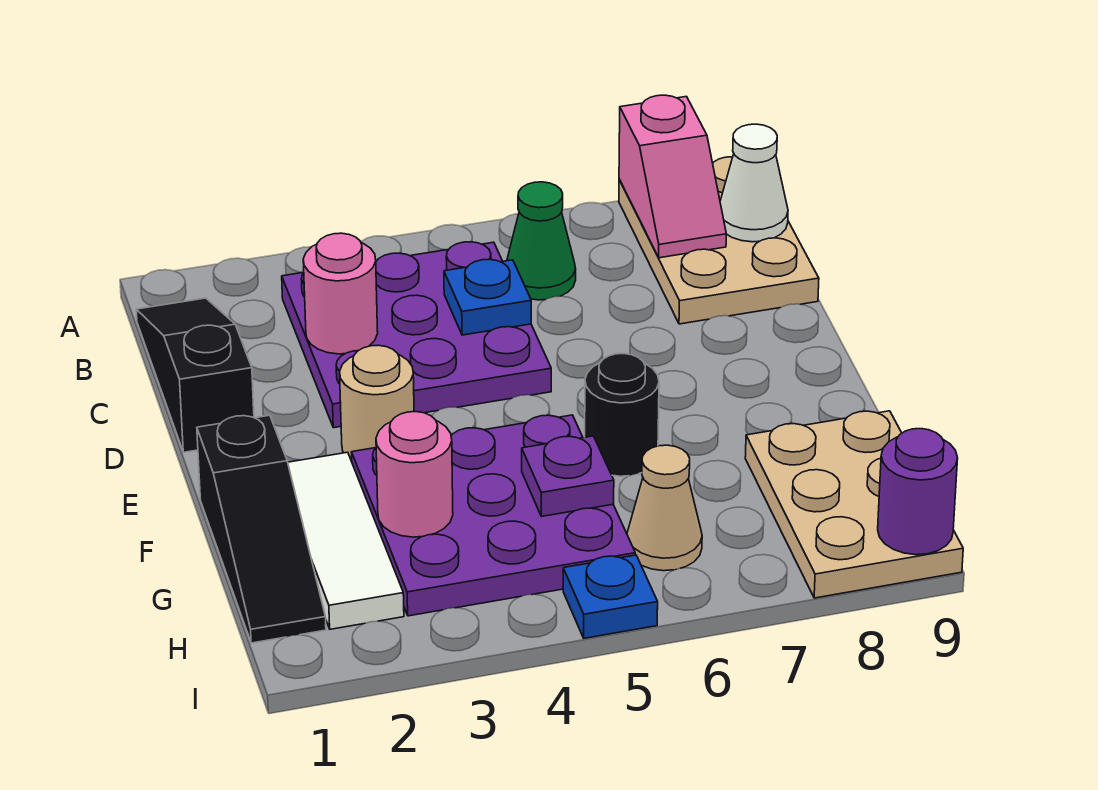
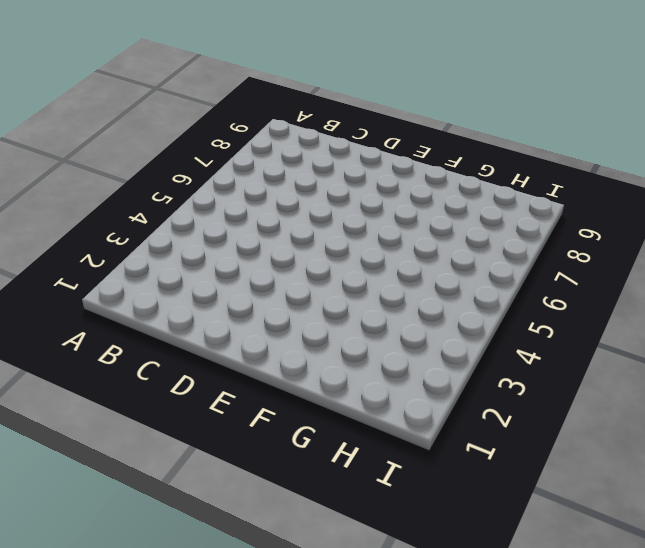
none -> tan 2x3 plate [619,157,819,324]
none -> black 1x3 slope [136,298,254,452]
none -> purple 3x3 plate [282,242,551,428]

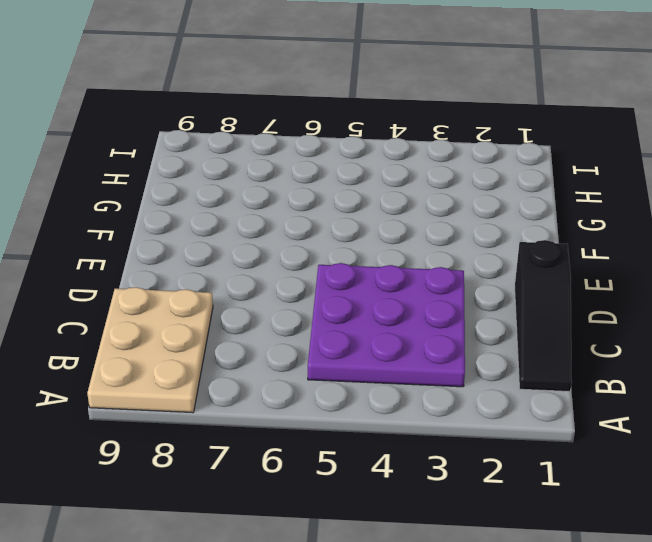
none -> green 1x1 cone [507,182,576,300]
none -> tan 1x1 round brick [340,345,414,461]
none -> black 1x3 slope [197,415,326,643]

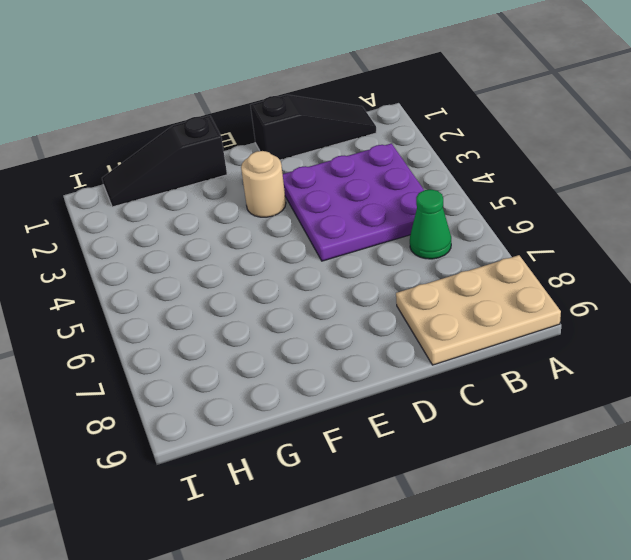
none -> white 1x3 tile [288,452,404,629]
none -> purple 3x3 plate [352,415,635,616]
none -> black 1x1 round brick [585,354,659,476]

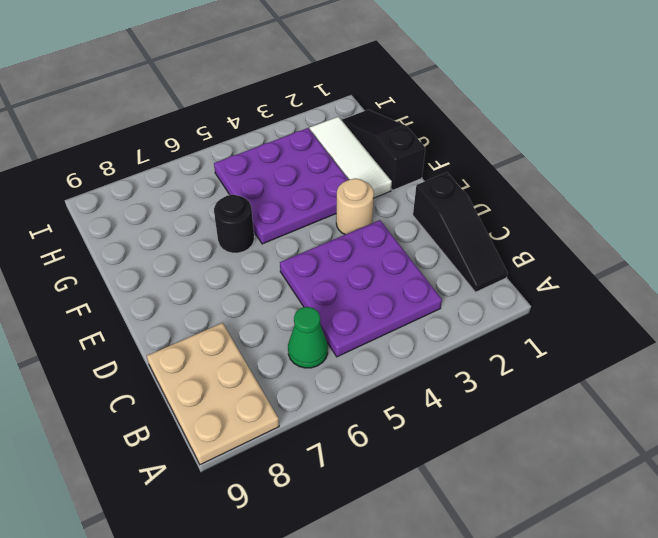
none -> tan 2x3 plate [745,411,963,598]
none -> tan 1x1 cone [627,445,702,571]
none -> blue 1x1 plate [563,555,658,638]

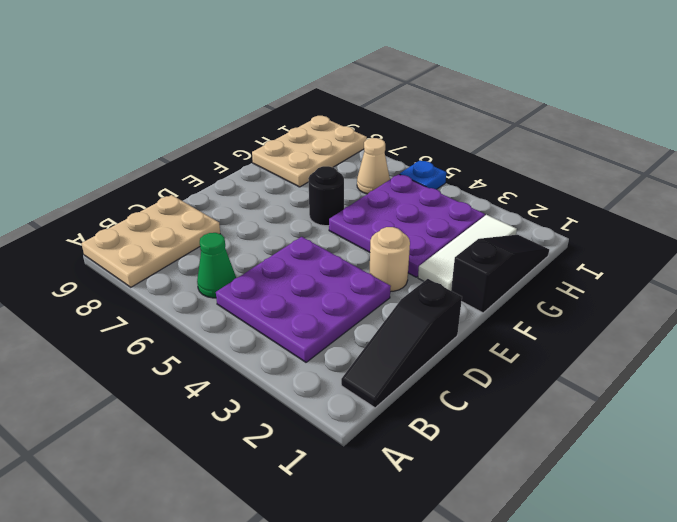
none -> pink 1x2 slope [619,95,726,258]
none -> white 1x1 cone [720,124,788,242]
none -> pink 1x1 round brick [303,233,378,354]

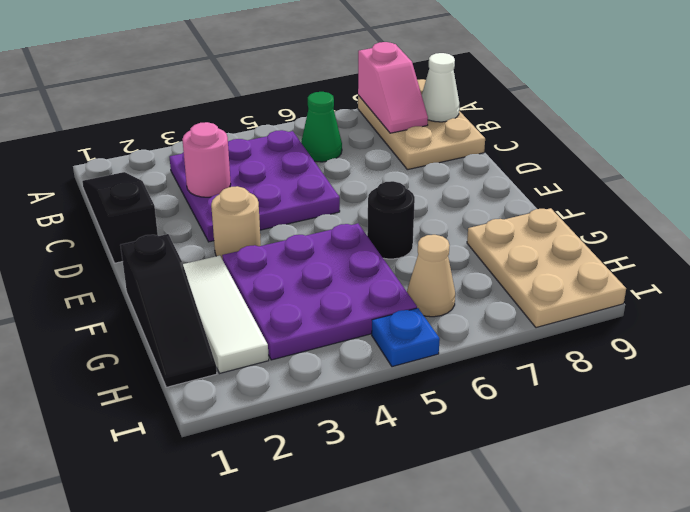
none -> blue 1x1 plate [444,259,531,335]
none -> pink 1x1 round brick [376,412,453,537]
none -> purple 1x1 plate [522,436,614,517]

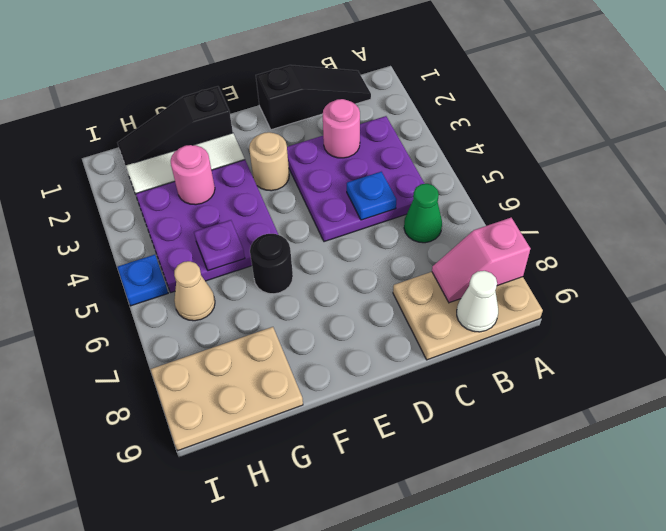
none -> purple 1x1 round brick [878,429,958,555]

